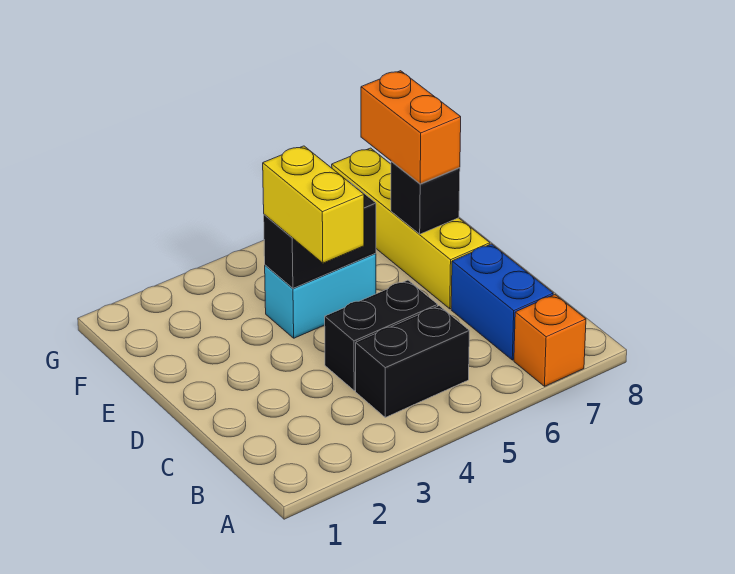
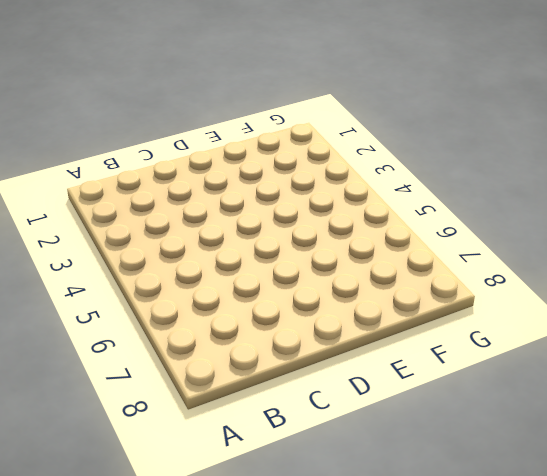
none -> orange 1x1 brick [514,295,586,386]
none -> black 1x2 brick [356,306,469,417]

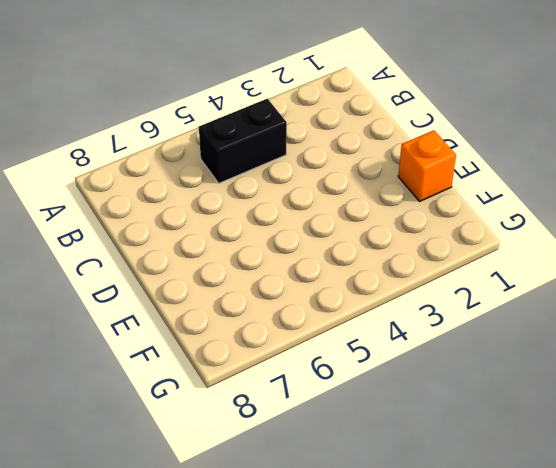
orange 1x1 brick [398,130,456,201] -> orange 1x1 brick moved to [514,295,586,386]
none -> blue 1x2 brick [451,244,553,360]
none -> black 1x2 brick [325,280,438,391]

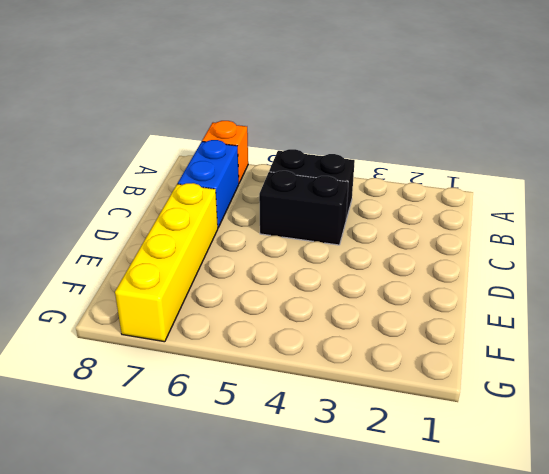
none -> cyan 1x2 brick [265,253,376,338]
none -> black 1x2 brick [264,180,376,288]

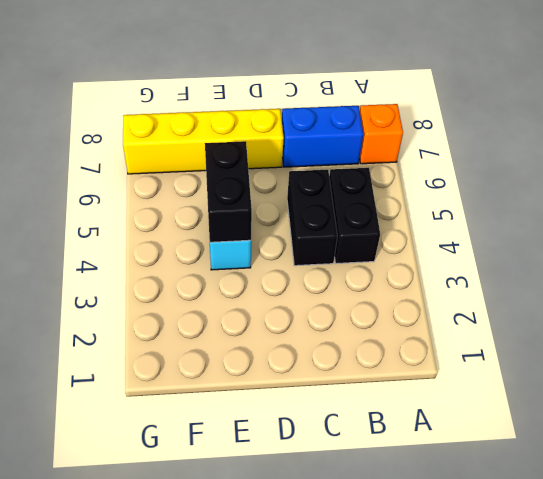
none -> black 1x1 brick [391,161,460,234]
none -> yellow 1x2 brick [263,146,364,263]

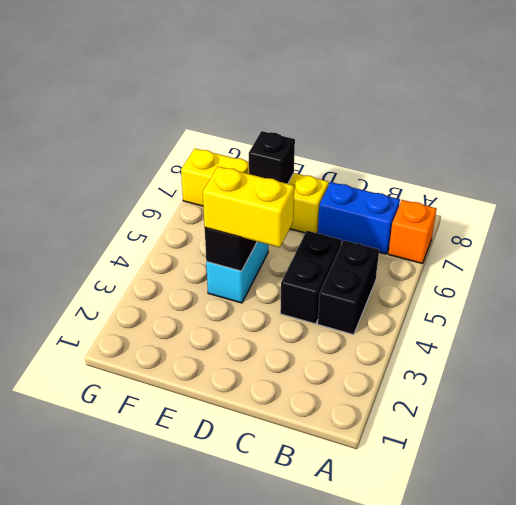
none -> orange 1x2 brick [361,71,461,184]

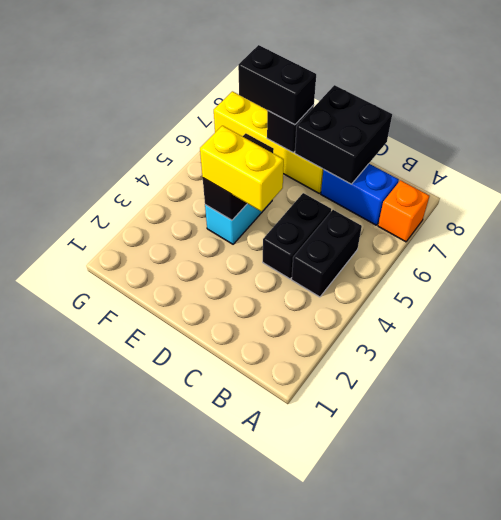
black 2x2 brick [295,85,392,184] -> none
black 1x2 brick [238,45,316,125] -> orange 1x2 brick [361,71,461,184]

